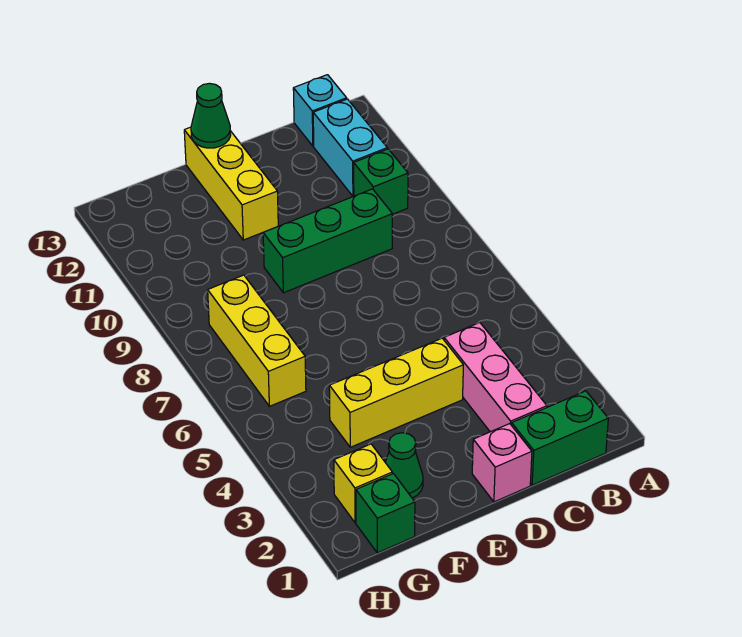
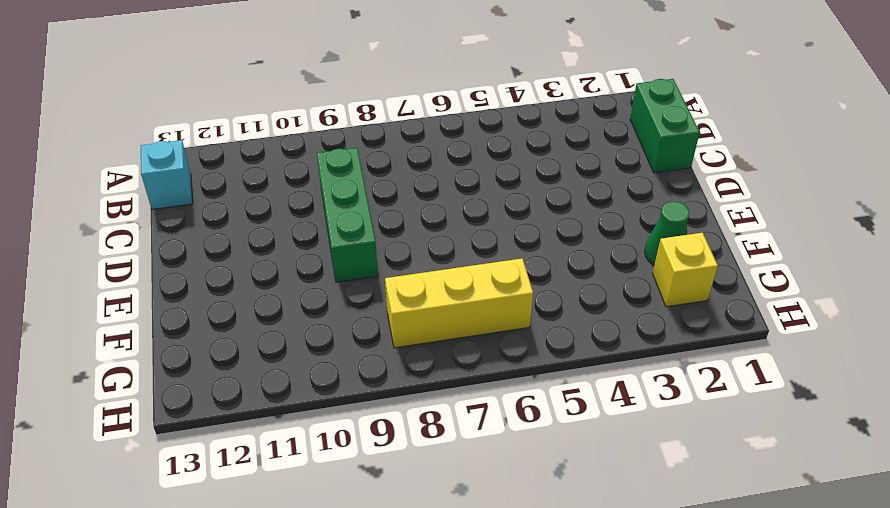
none -> green 1x1 brick [354,149,408,214]
none -> cyan 1x2 brick [313,99,387,196]
none -> pink 1x3 brick [444,323,547,432]

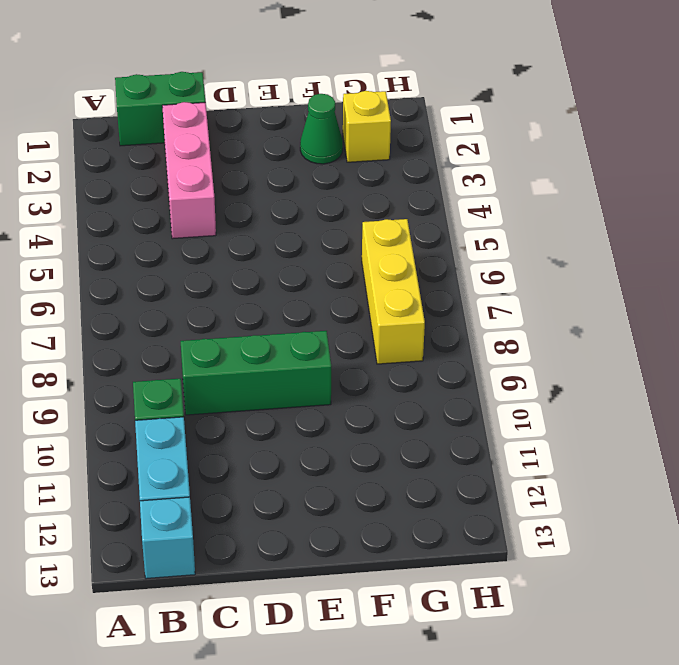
none -> pink 1x1 brick [472,424,532,502]
none -> yellow 1x3 brick [329,338,463,447]
none -> yellow 1x3 brick [184,127,278,240]

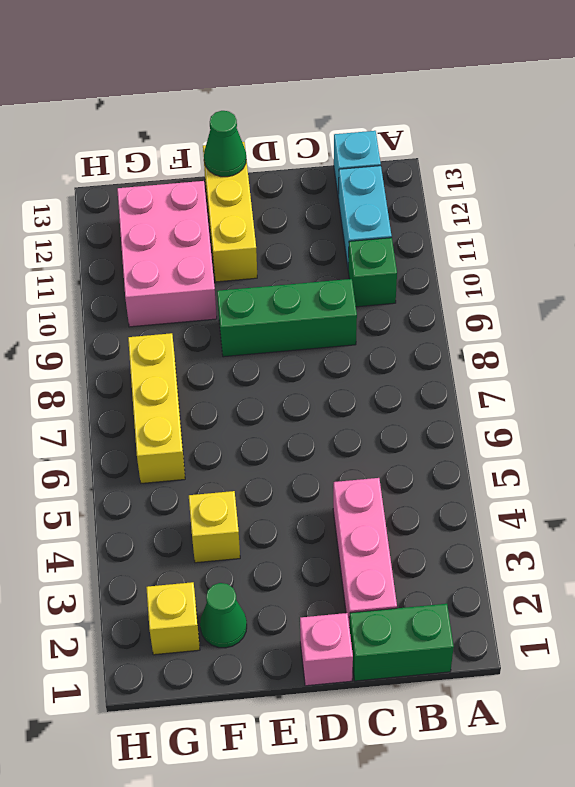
yellow 1x1 brick [189,491,240,563] -> yellow 1x3 brick [329,338,463,447]
pink 2x3 brick [117,181,217,327] -> none
none -> green 1x1 brick [356,474,415,553]

